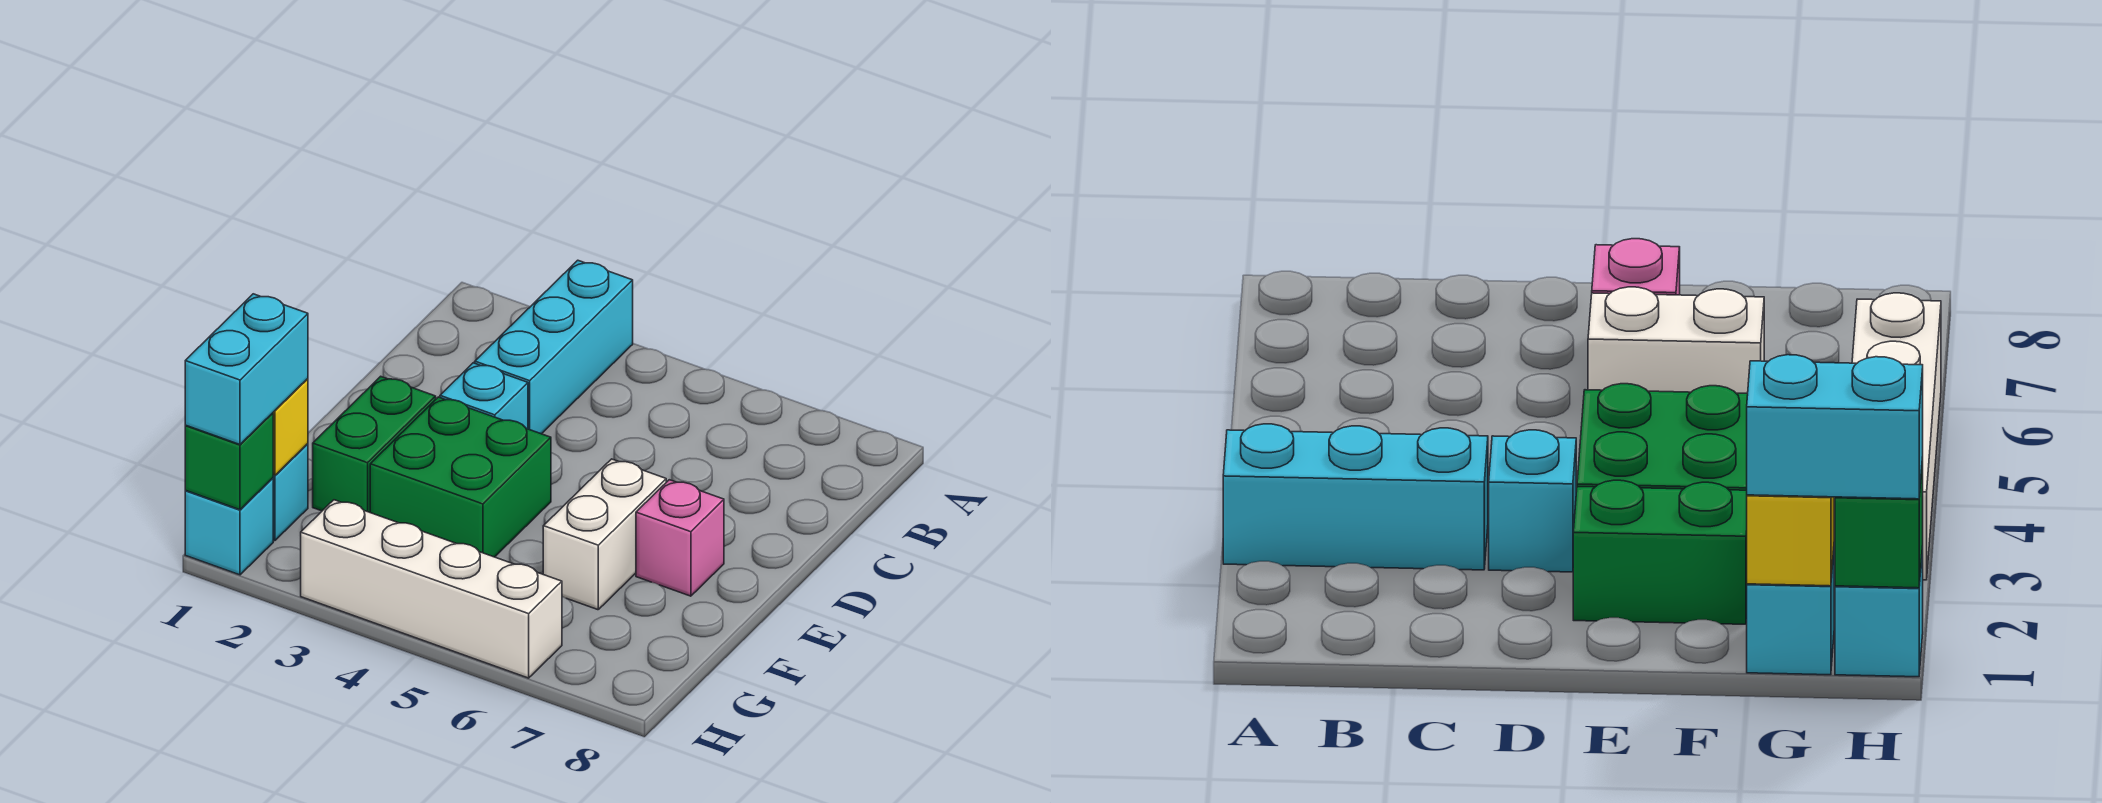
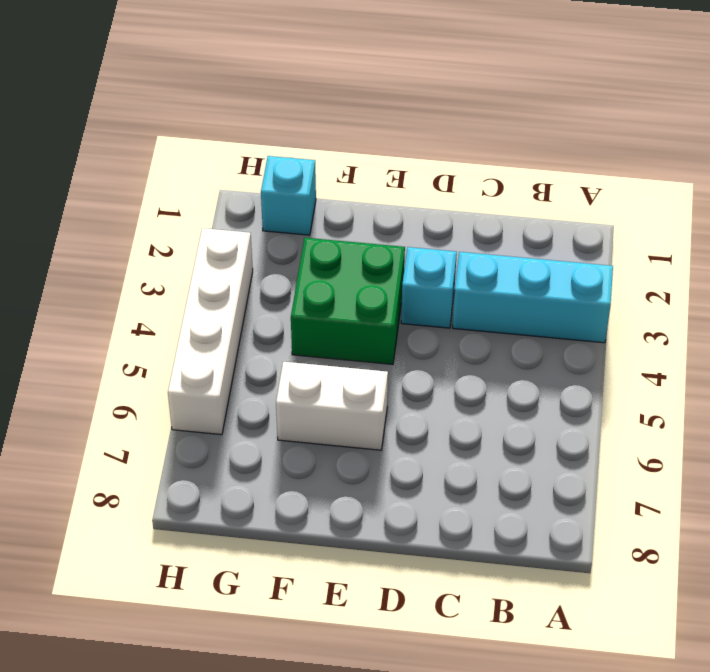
none -> green 1x2 brick [313,376,436,512]
none -> pink 1x1 brick [636,480,724,596]
none -> cyan 1x1 brick [185,478,273,575]

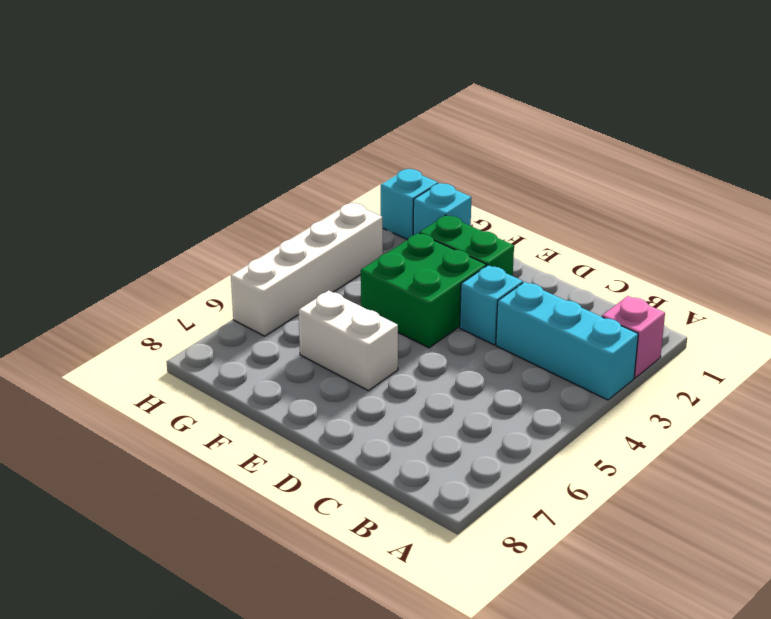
pink 1x1 brick [602,296,665,378] -> pink 1x1 brick moved to [636,480,724,596]
none -> yellow 1x1 brick [273,379,308,476]
none -> green 1x1 brick [185,413,273,510]
none -> cyan 1x2 brick [185,294,308,444]

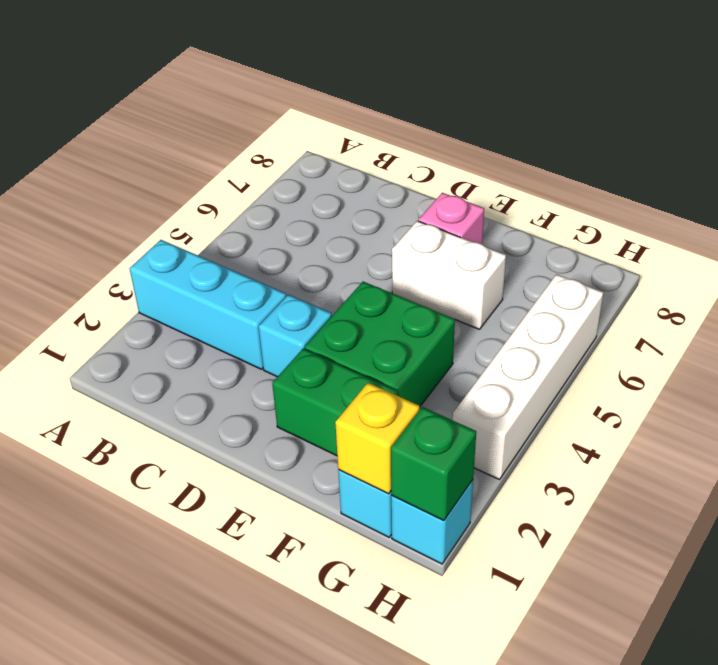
none -> cyan 1x2 brick [185,294,308,444]

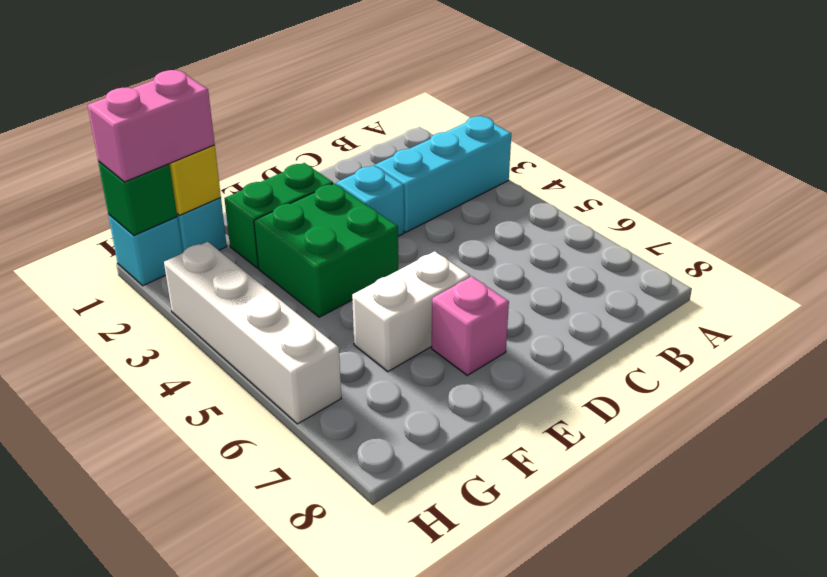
pink 1x2 brick [88,70,215,182] -> cyan 1x2 brick [185,294,308,444]

